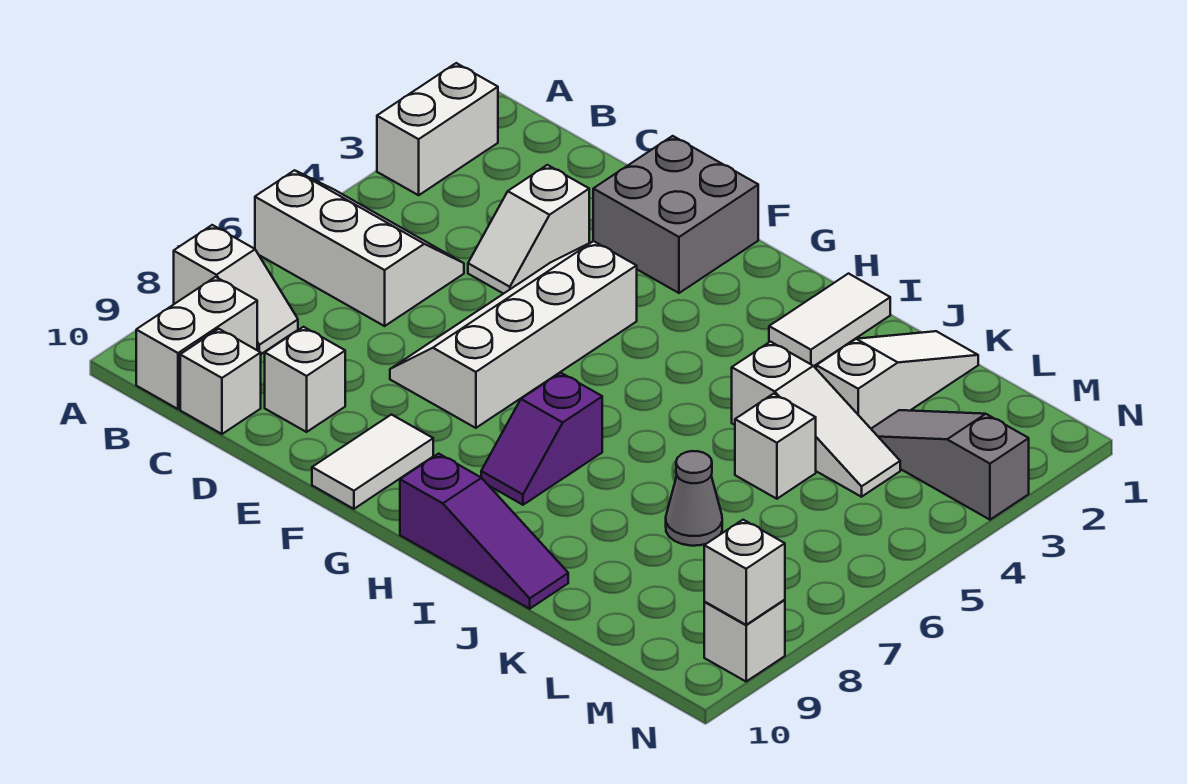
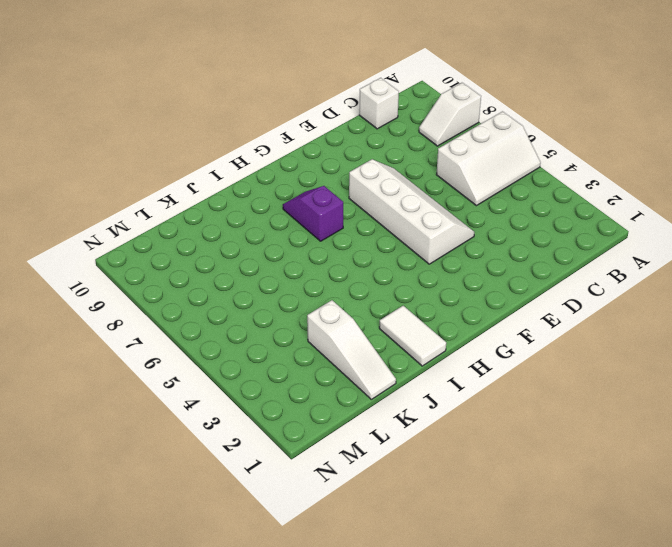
none -> white 1x2 brick [377,63,498,195]
none -> white 1x2 brick [136,277,257,409]
none -> white 1x2 slope [468,165,589,294]

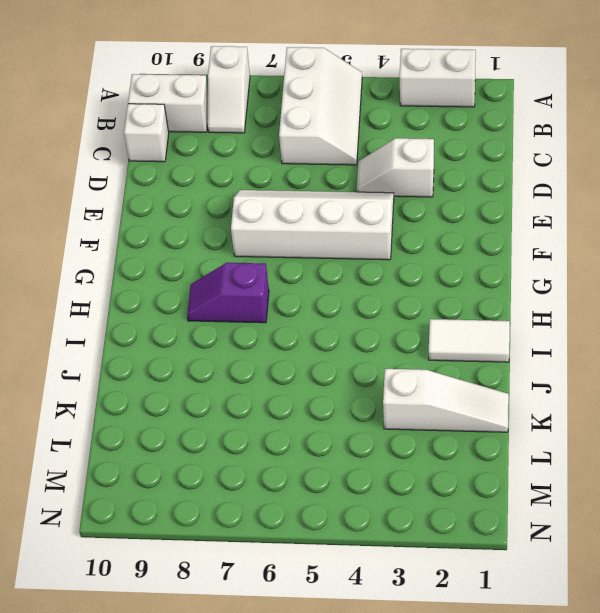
none -> white 1x1 brick [265,327,345,432]
none -> grey 2x2 brick [593,136,758,293]
none -> white 1x2 tile [312,415,433,509]

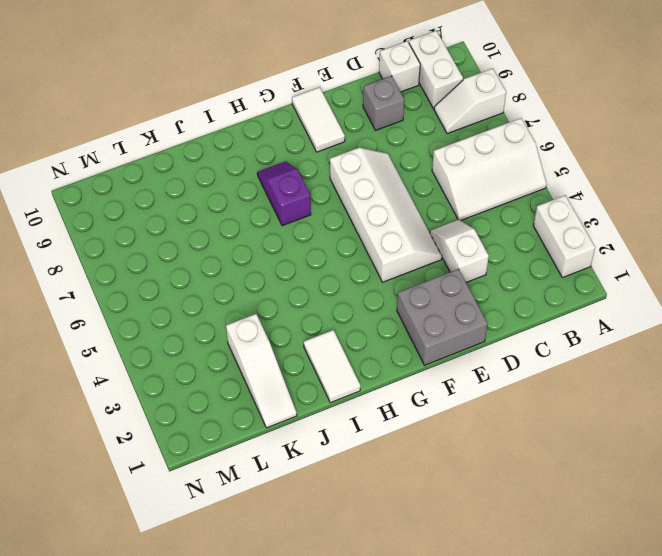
grey 1x1 brick [363,76,404,130] -> white 1x1 brick [265,327,345,432]
none -> purple 1x3 slope [400,454,568,609]
none -> white 1x3 slope [732,342,900,497]
none -> white 1x1 brick [735,394,816,499]

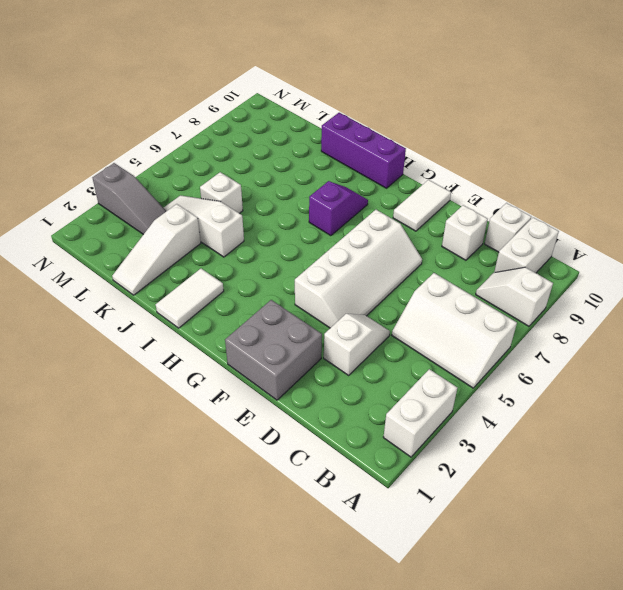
purple 1x3 brick [321,113,406,188] -> purple 1x3 slope [400,454,568,609]
none -> grey 1x1 cone [666,451,722,546]
none -> white 1x1 brick [704,600,785,681]
none -> white 1x1 brick [704,520,785,625]

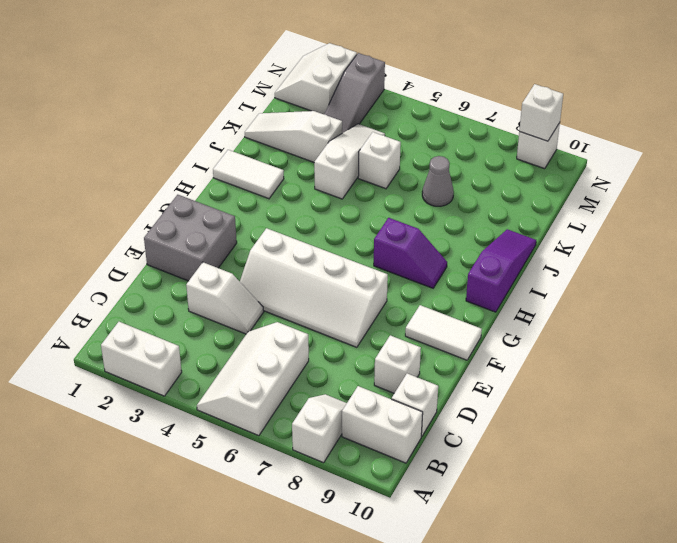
white 2x2 slope [275,43,357,114] -> none

